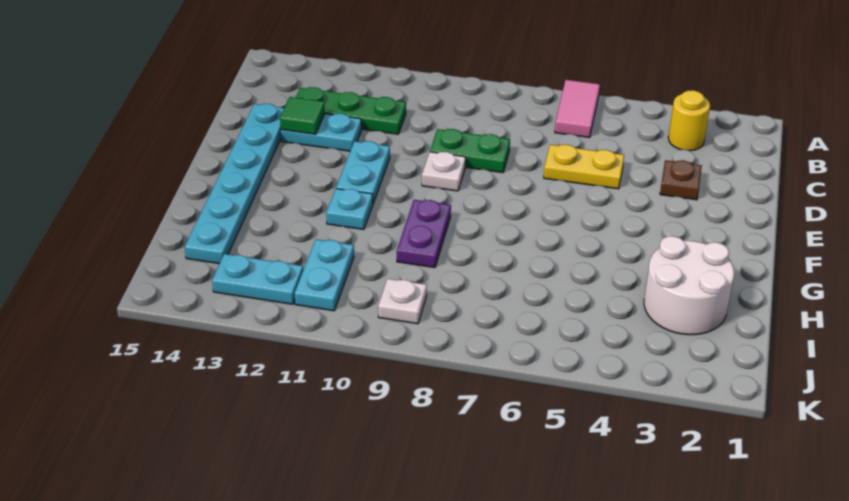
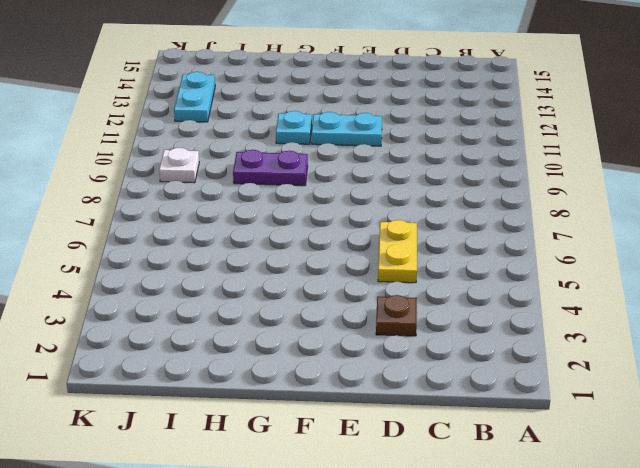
none -> pink 1x2 tile [555,80,600,138]
none -> yellow 1x1 round brick [668,90,710,151]
none -> green 1x3 plate [296,87,406,134]

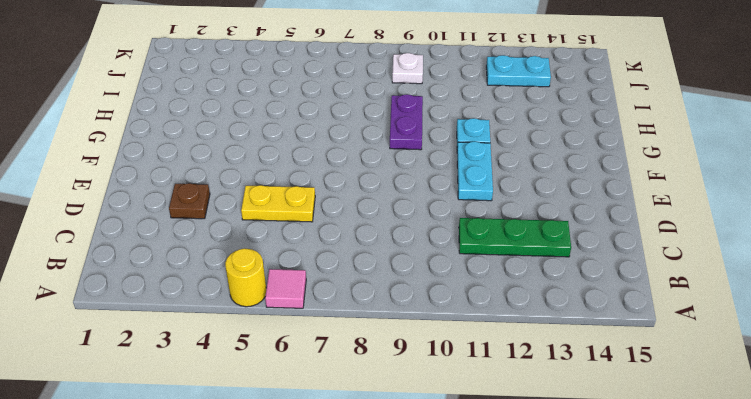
yellow 1x1 round brick [225,248,266,307] -> yellow 1x1 round brick moved to [668,90,710,151]
pink 1x1 tile [265,269,306,308] -> pink 1x2 tile [555,80,600,138]
none -> green 1x2 plate [430,129,510,173]
none -> cyan 1x2 plate [281,114,362,151]
none -> cyan 1x6 plate [185,104,284,264]

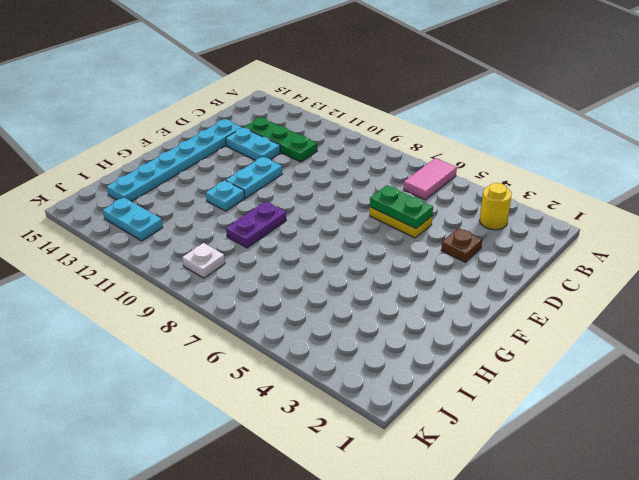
green 1x2 plate [370,185,433,229] -> green 1x2 plate moved to [430,129,510,173]
none -> white 1x1 plate [422,152,466,191]
none -> white 2x2 round brick [644,236,734,335]
none -> cyan 1x2 plate [295,239,354,311]

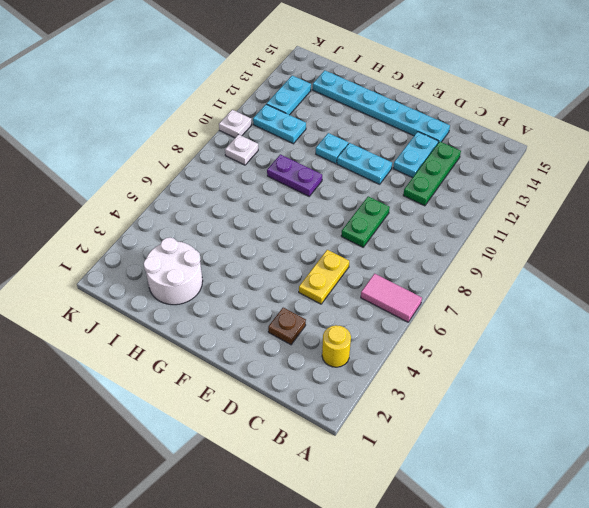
white 1x1 plate [219,110,252,138] -> white 1x1 plate moved to [422,152,466,191]
none -> green 1x1 tile [280,97,325,134]

